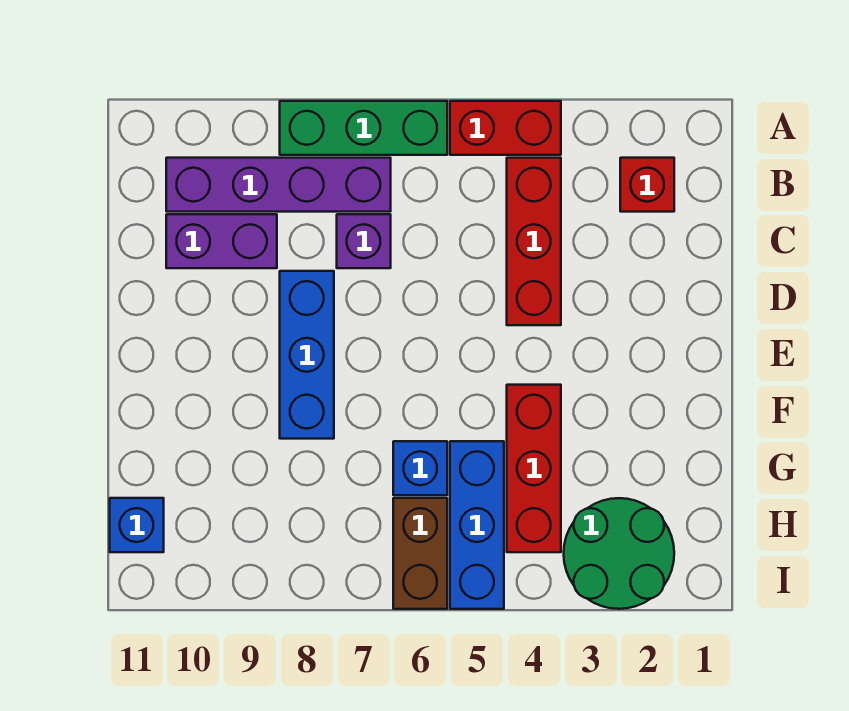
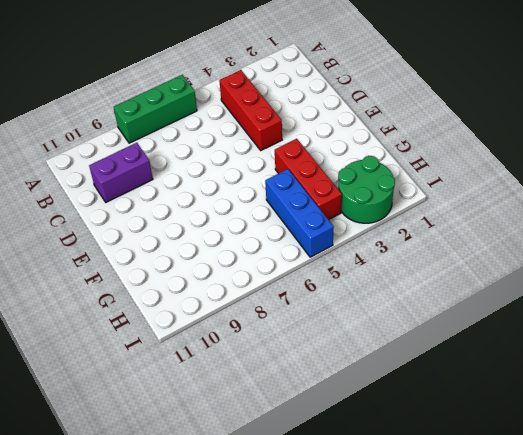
none -> red 1x2 brick [450,101,561,155]
none -> red 1x1 brick [620,158,674,212]
none -> purple 1x4 brick [166,158,391,212]

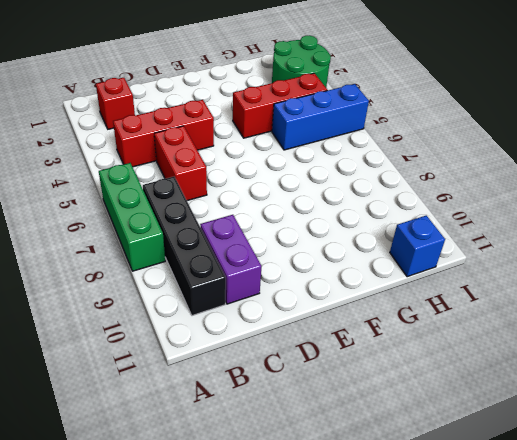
black 1x4 brick [143,177,226,316] -> purple 1x4 brick [166,158,391,212]
red 1x2 brick [154,126,207,201] -> red 1x2 brick moved to [450,101,561,155]
none -> purple 1x1 brick [337,214,391,268]
none -> blue 1x3 brick [280,271,334,439]
none -> blue 1x1 brick [393,441,447,495]

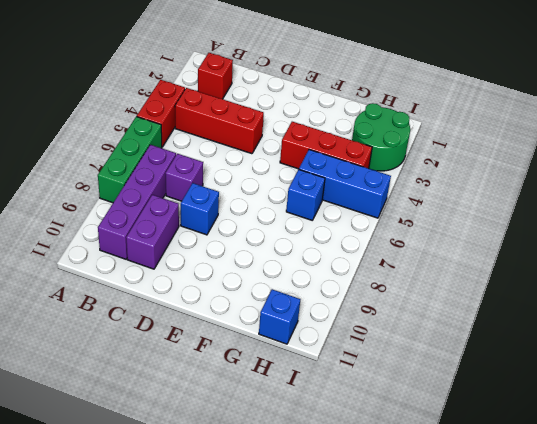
blue 1x1 brick [181,183,219,235] -> blue 1x3 brick [280,271,334,439]
none -> brown 1x2 brick [393,498,447,609]

